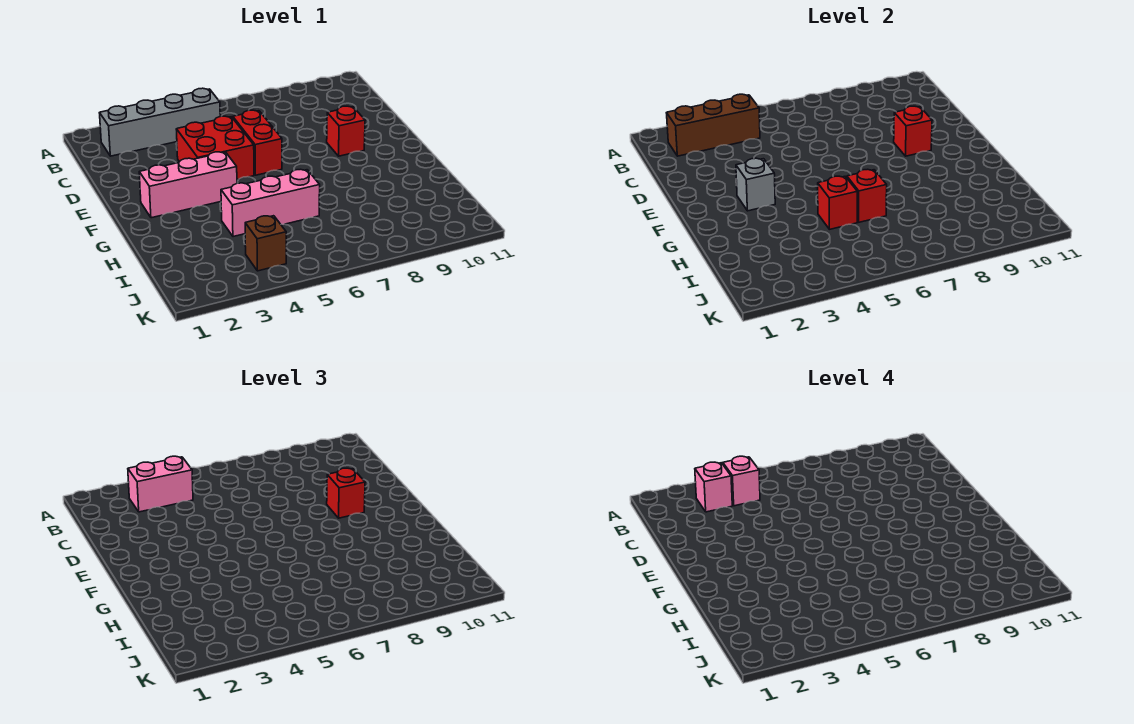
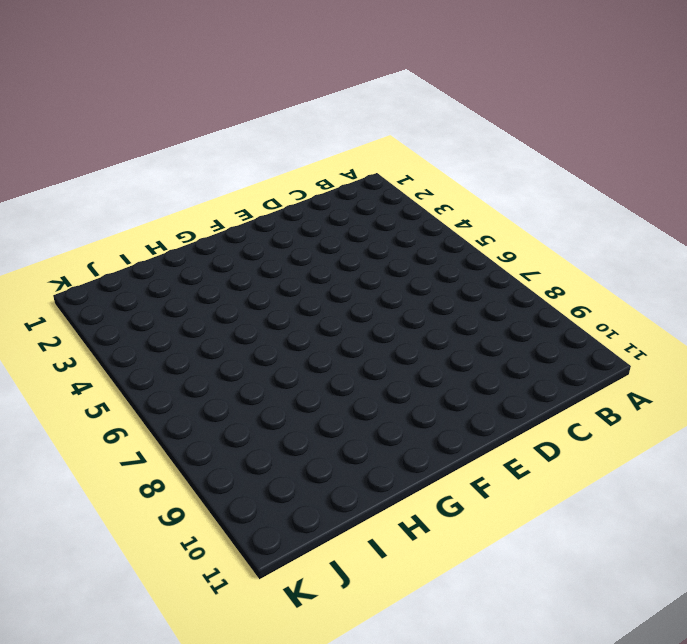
none -> grey 1x4 brick [100,88,220,156]
none -> red 2x2 brick [176,116,254,180]
none -> red 1x2 brick [233,110,282,175]

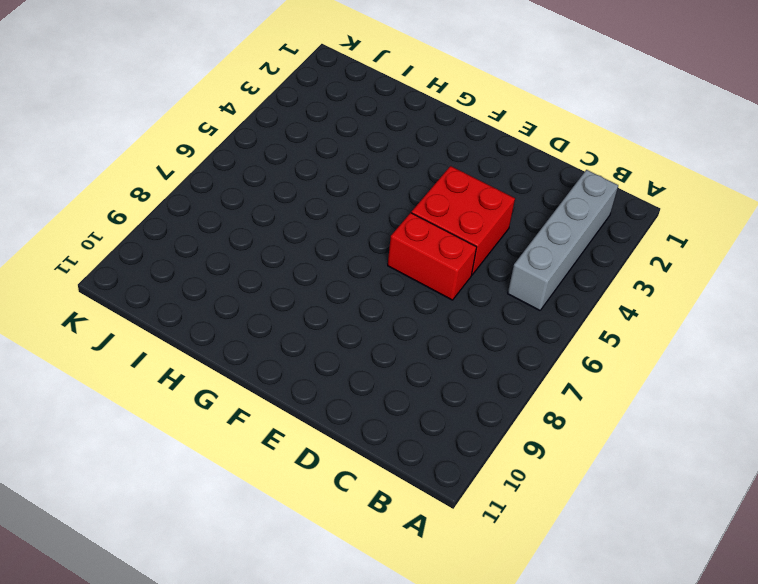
none -> red 1x1 brick [327,106,365,156]
none -> pink 1x3 brick [139,152,237,218]
none -> pink 1x3 brick [221,169,320,237]

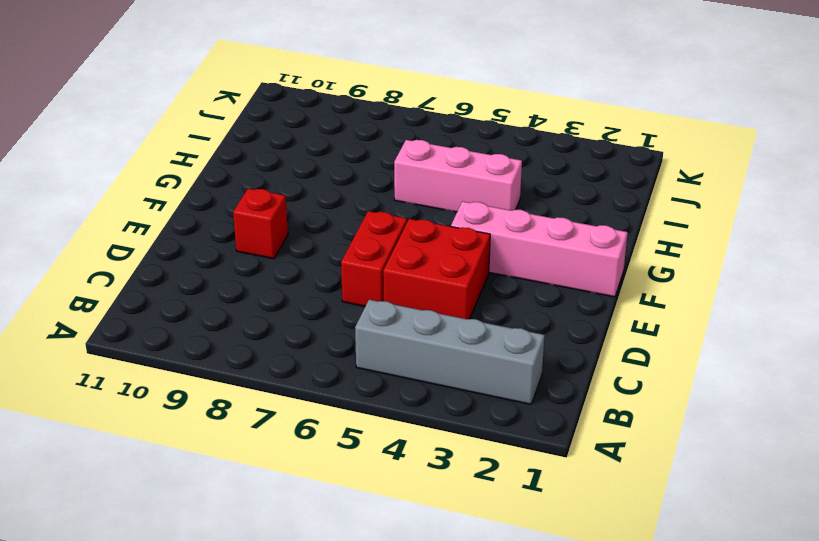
pink 1x4 brick [451,201,628,297] -> pink 1x3 brick [139,152,237,218]
none -> brown 1x1 brick [245,216,286,271]
none -> brown 1x3 brick [667,94,760,156]
none -> red 1x1 brick [894,106,932,156]

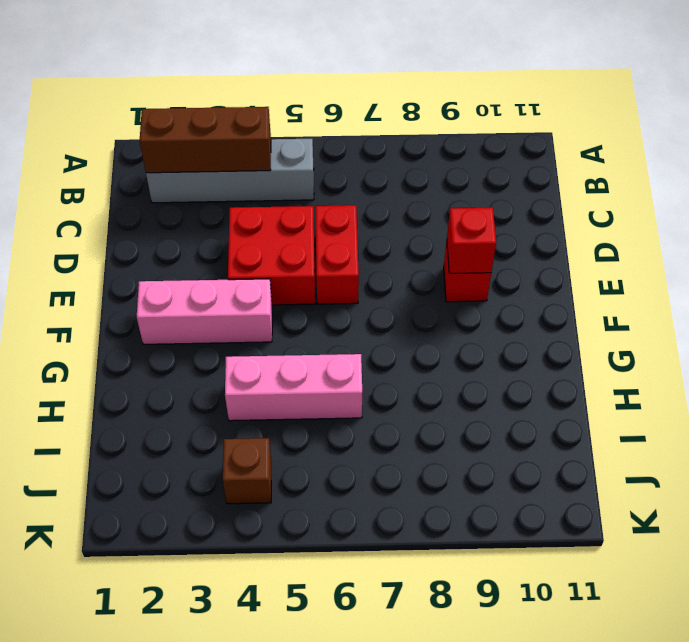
none -> grey 1x1 brick [736,158,775,211]
none -> red 1x1 brick [818,176,857,229]
none -> red 1x1 brick [847,169,887,222]

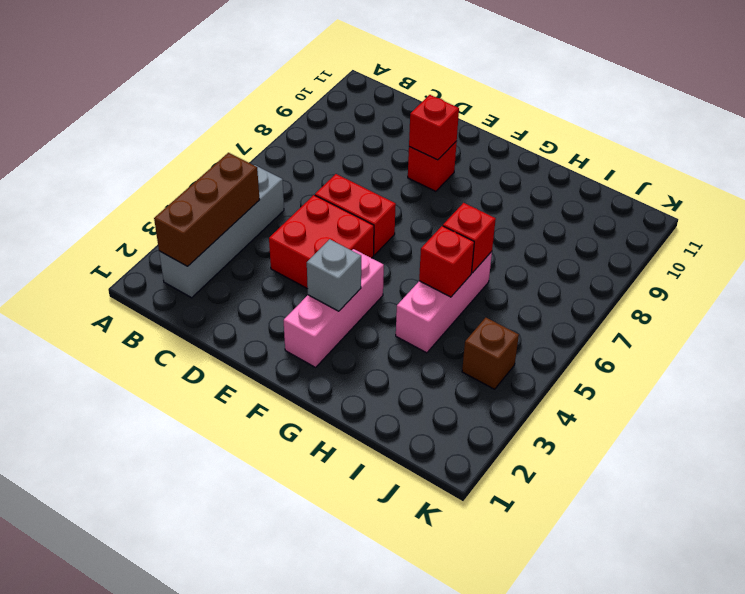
none -> pink 1x2 brick [128,456,193,512]
none -> red 1x1 brick [327,468,365,518]
none -> pink 1x1 brick [695,462,732,512]

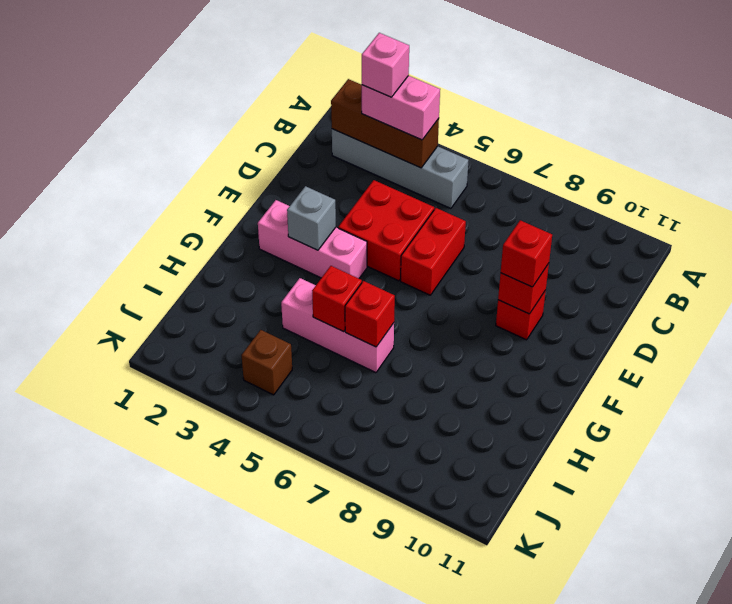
none -> pink 1x1 brick [723,456,760,506]

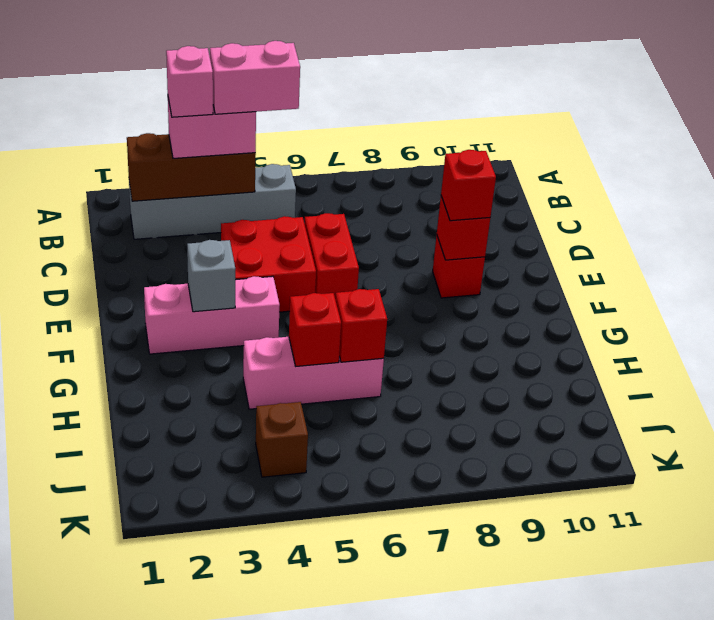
pink 1x2 brick [210,41,300,114] -> pink 1x1 brick [723,456,760,506]

